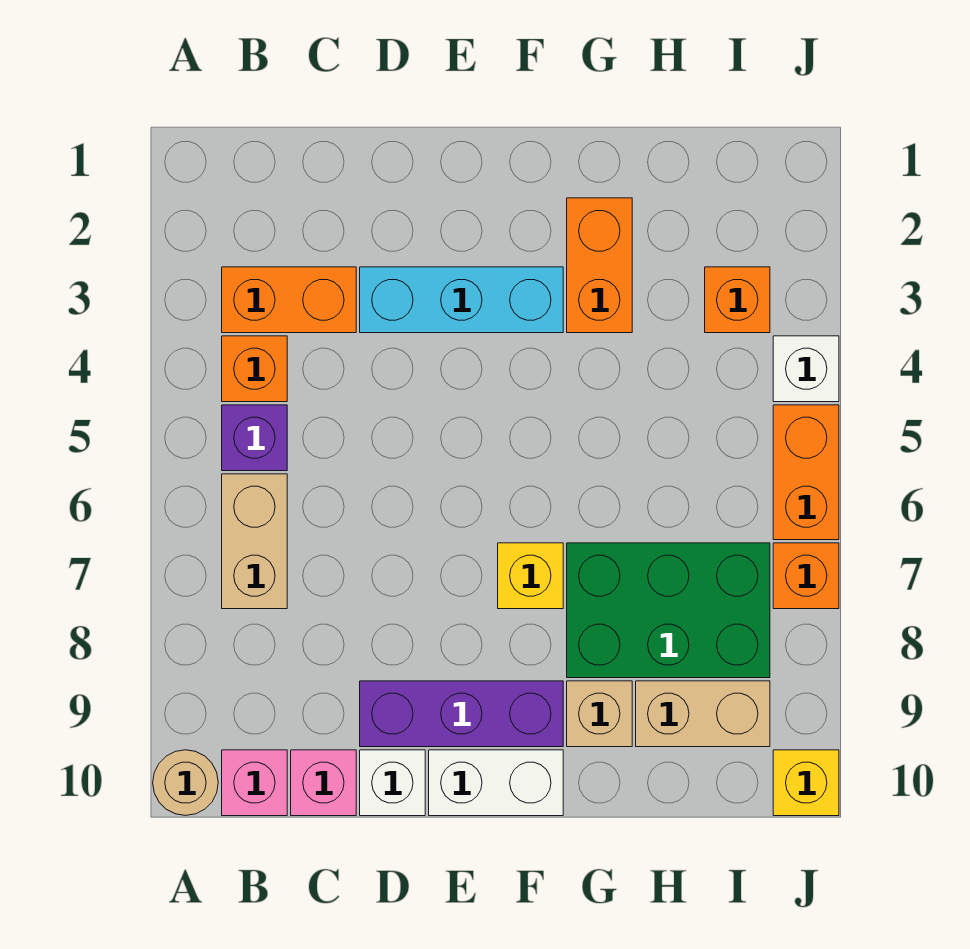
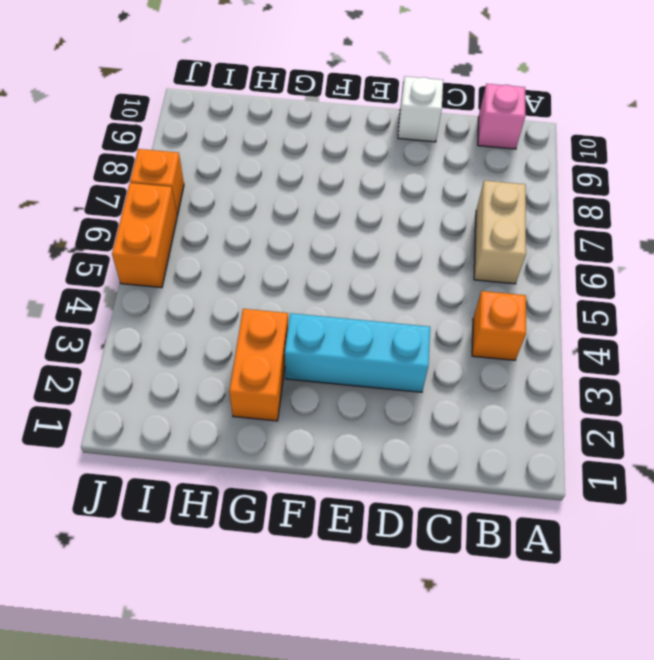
none -> tan 1x1 round brick [153,750,218,816]
none -> orange 1x2 brick [222,267,356,333]
none -> purple 1x1 brick [222,405,287,471]

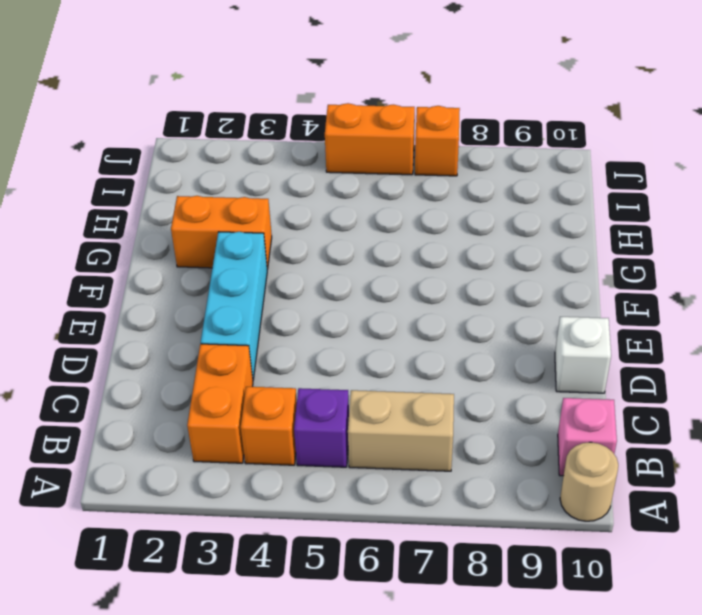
none -> pink 1x1 brick [291,750,356,816]
none -> purple 1x3 brick [360,681,563,747]
none -> white 1x2 brick [429,750,563,816]

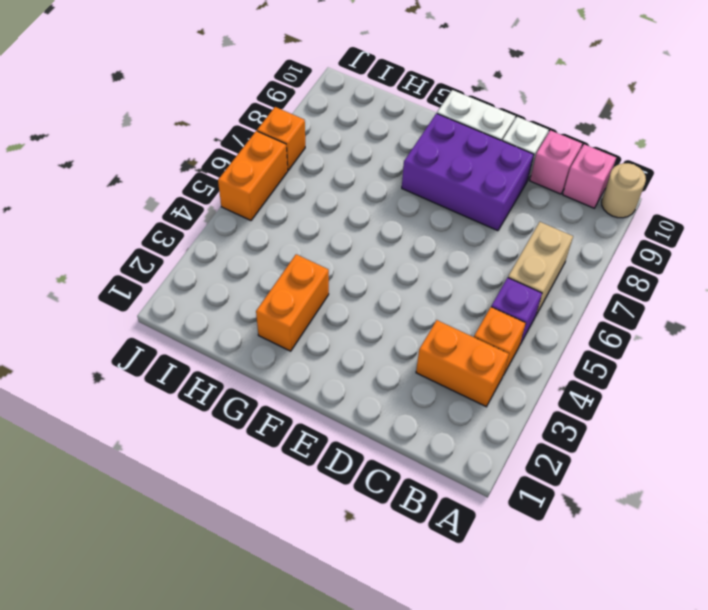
purple 2x3 brick [402,114,534,231] -> purple 1x3 brick [360,681,563,747]
none -> cyan 1x3 brick [360,267,563,333]
none -> yellow 1x1 brick [498,543,563,609]
none -> green 2x3 brick [567,543,770,678]

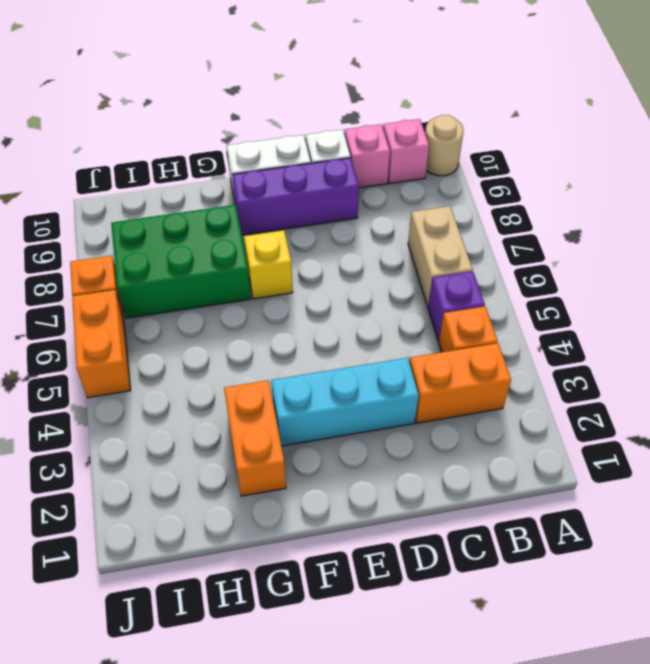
none -> tan 1x1 brick [567,681,632,747]
none -> tan 1x2 brick [636,681,770,747]
none -> orange 1x1 brick [705,267,770,333]

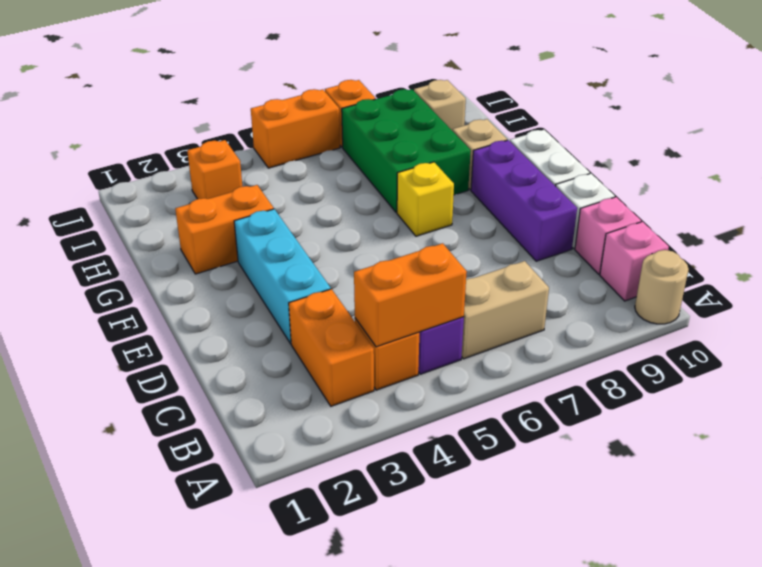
orange 1x2 brick [354,243,467,347] -> none
tan 1x1 brick [414,80,466,131] -> tan 1x2 brick [636,681,770,747]
none -> white 1x1 brick [773,336,839,402]
none -> yellow 1x1 brick [773,750,839,816]

